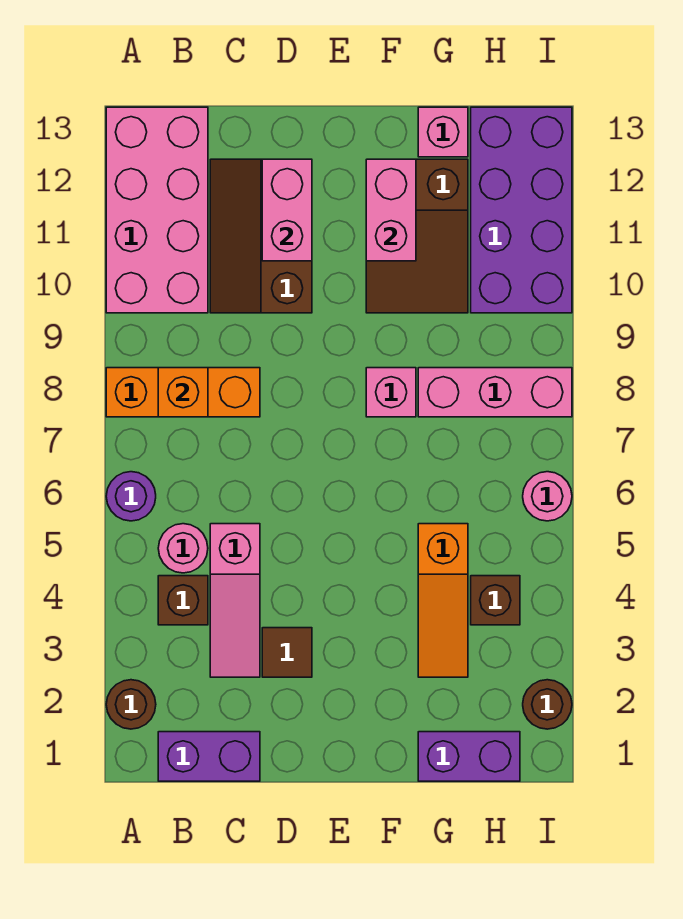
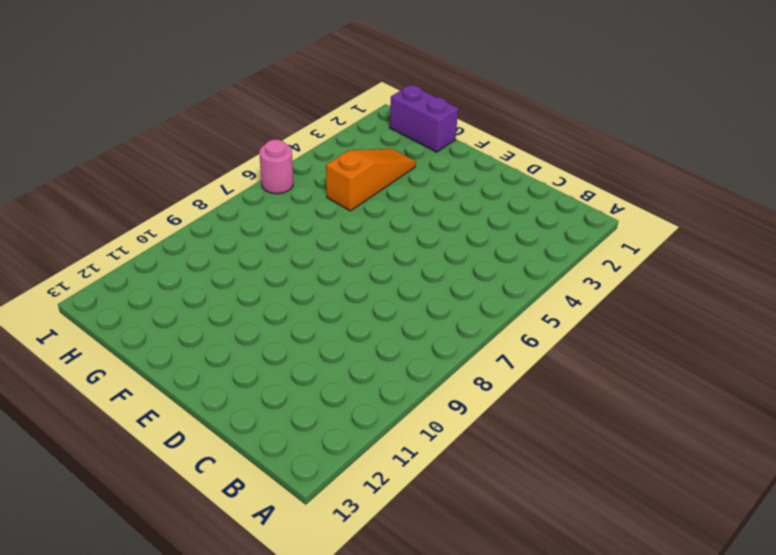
none -> brown 1x1 round brick [106,680,156,729]
none -> purple 1x1 round brick [106,472,156,521]
none -> orange 1x3 brick [106,368,260,417]

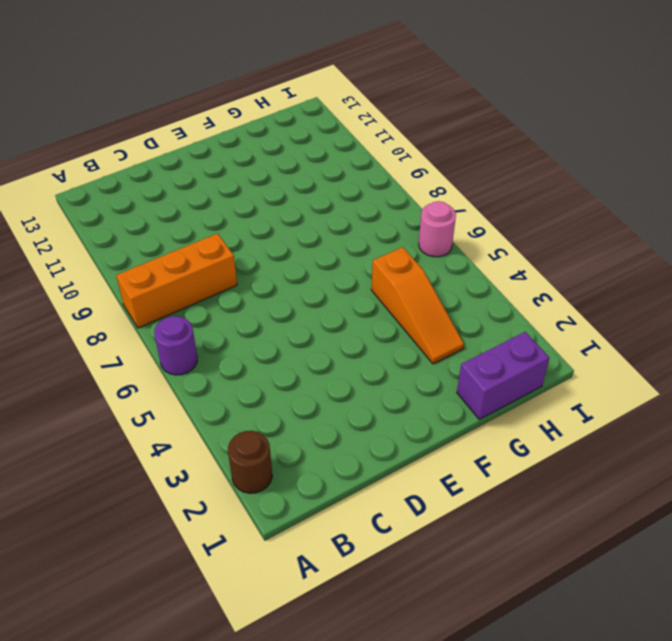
none -> pink 2x4 brick [106,107,208,313]
none -> purple 1x2 brick [158,732,260,781]
none -> brown 1x1 brick [158,576,208,625]

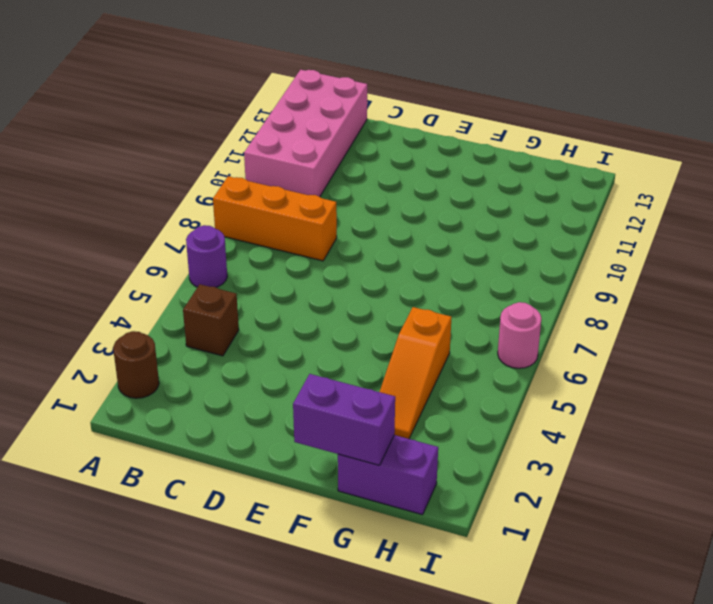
purple 1x2 brick [293,374,395,465] -> purple 1x2 brick moved to [158,732,260,781]
none -> pink 1x1 round brick [158,524,208,573]
none -> pink 1x3 slope [210,524,260,677]
none -> brown 2x3 slope [210,159,312,313]

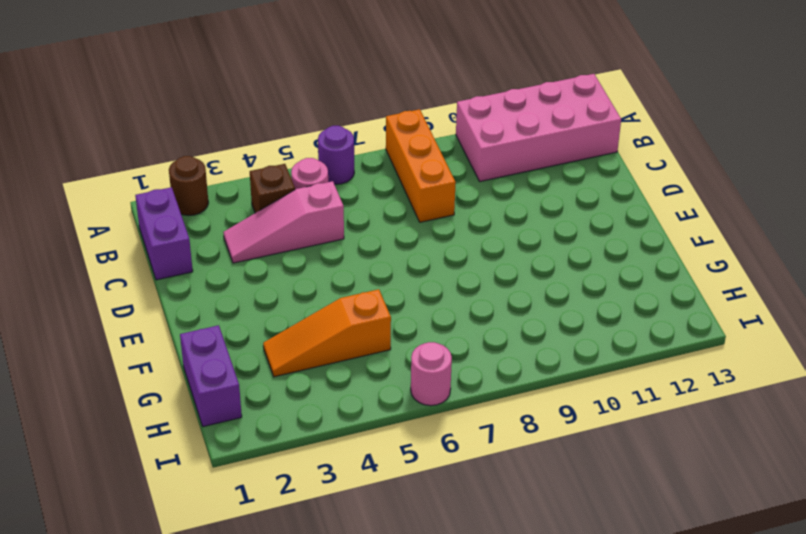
none -> brown 2x3 slope [210,159,312,313]
none -> brown 1x1 tile [262,628,312,677]
none -> pink 1x1 brick [366,368,416,417]

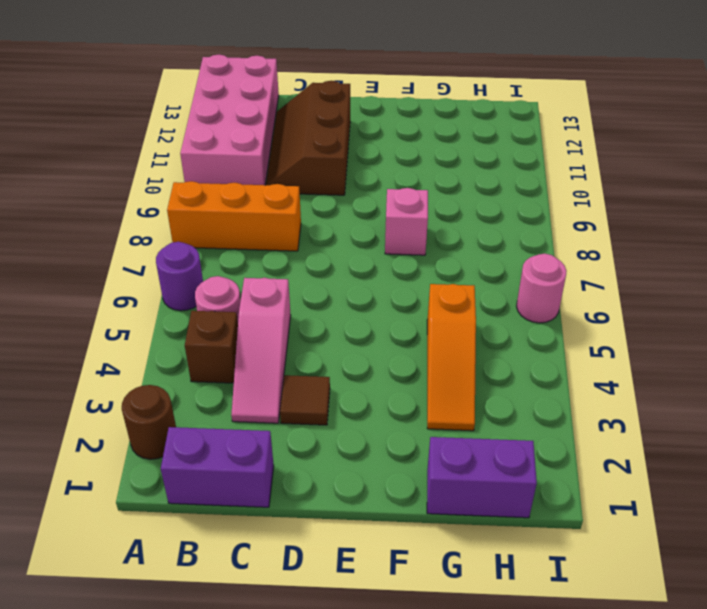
none -> brown 2x3 slope [366,159,468,313]
none -> pink 1x3 brick [418,368,572,417]
none -> pink 1x1 brick [418,107,468,157]

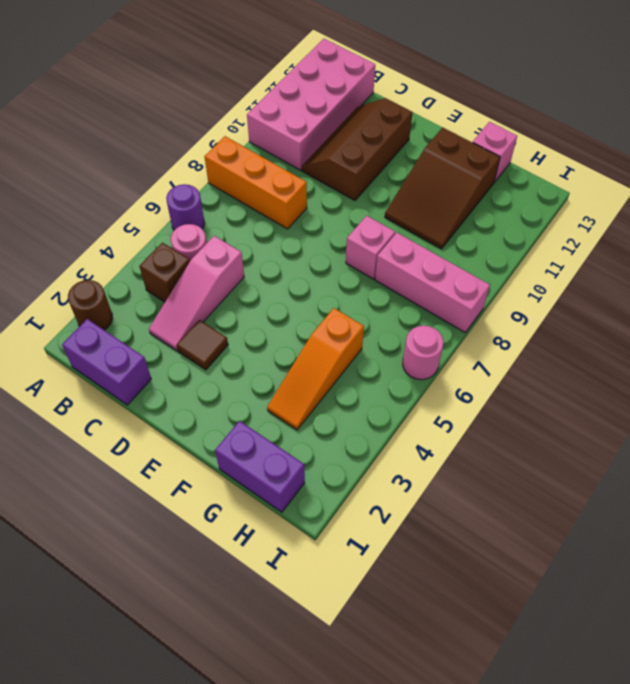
none -> brown 1x1 brick [471,576,520,625]
none -> purple 2x4 brick [471,107,572,313]
none -> brown 1x1 round brick [523,680,572,729]

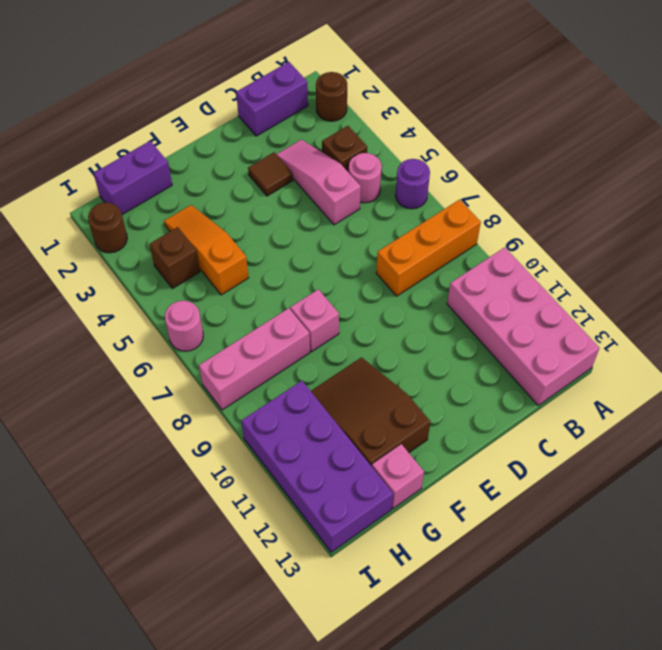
none -> brown 2x3 slope [210,159,312,313]
none -> orange 1x1 brick [158,368,208,417]
none -> pink 1x2 brick [262,159,312,261]

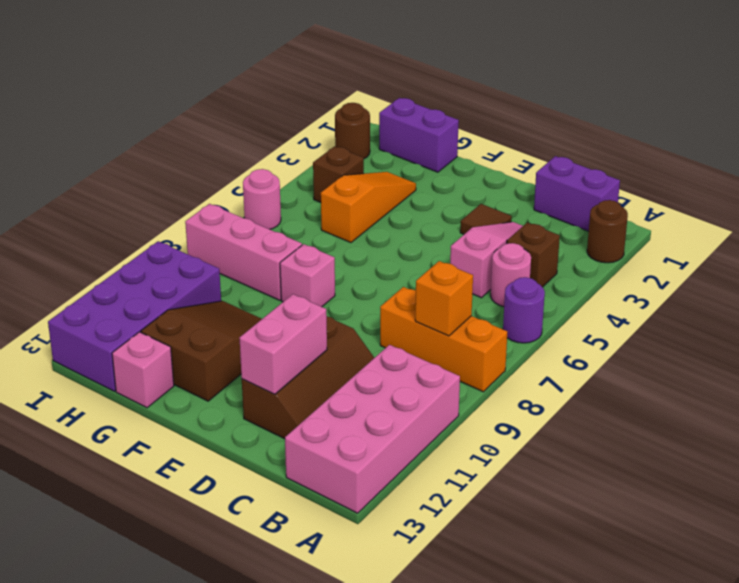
none -> pink 1x2 brick [366,159,416,261]

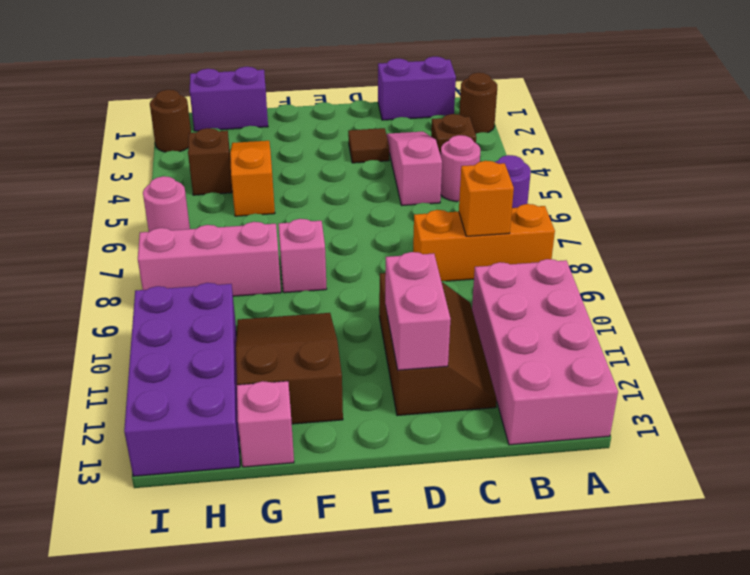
none -> pink 1x2 brick [366,159,416,261]

